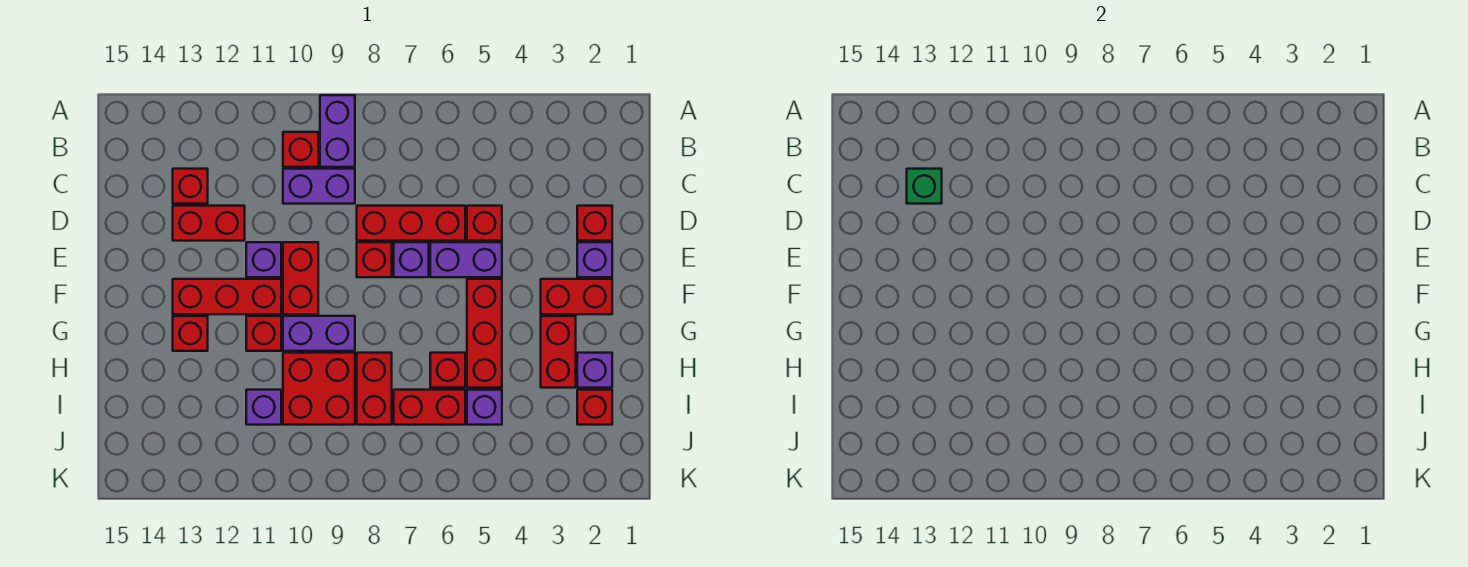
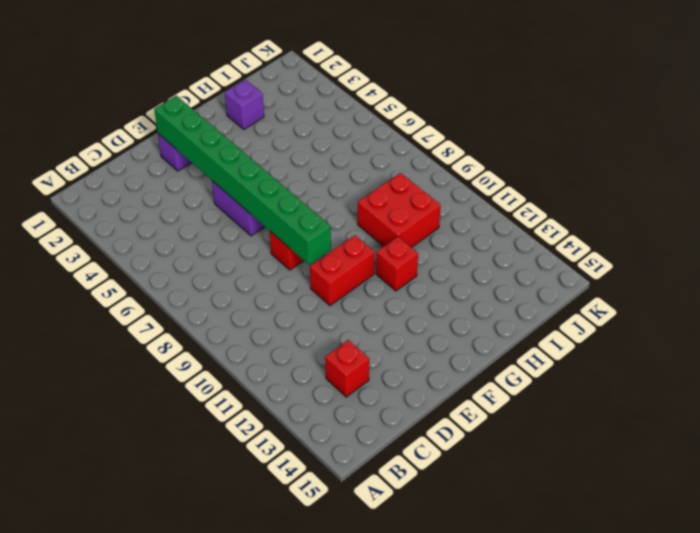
green 1x8 brick [154,96,331,265] -> none
none -> purple 1x2 brick [320,95,355,167]
none -> red 1x1 brick [283,132,318,167]
none -> purple 1x2 brick [283,169,355,204]
none -> red 1x1 brick [577,206,612,241]

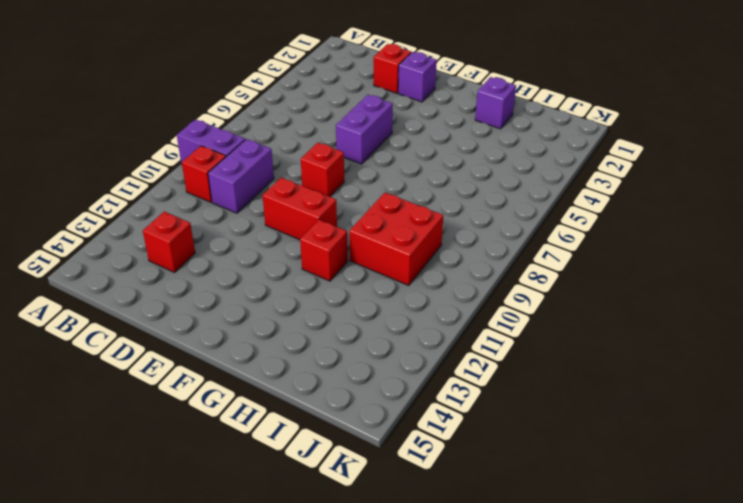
none -> red 1x1 brick [467,206,502,241]
none -> red 1x3 brick [357,206,465,241]
none -> red 1x2 brick [173,206,245,241]
none -> purple 1x1 brick [394,242,429,277]

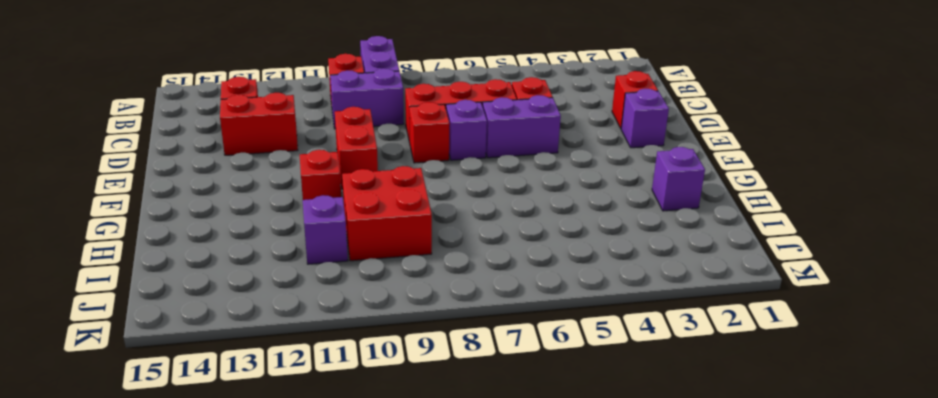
none -> purple 1x1 brick [246,242,281,277]
none -> red 1x2 brick [541,279,612,314]
none -> red 1x3 brick [467,279,502,388]
none -> red 1x3 brick [173,279,281,314]

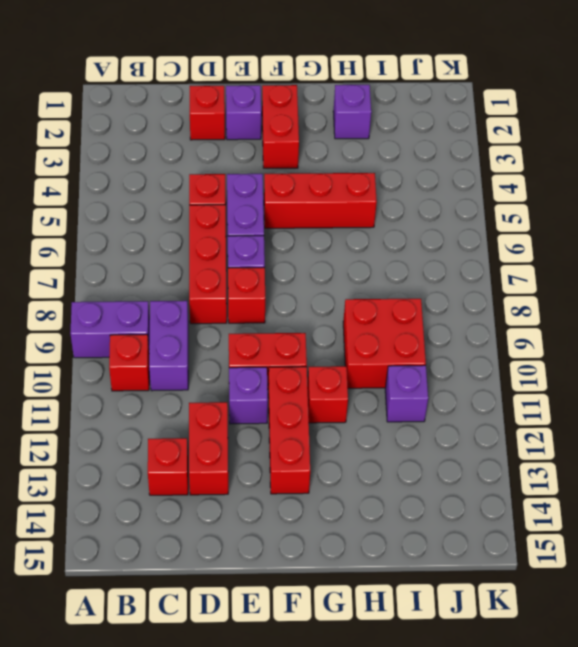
none -> red 1x2 brick [541,316,576,388]
none -> purple 1x2 brick [283,316,355,351]
none -> red 1x1 brick [173,316,208,351]
none -> red 1x1 brick [430,353,465,388]

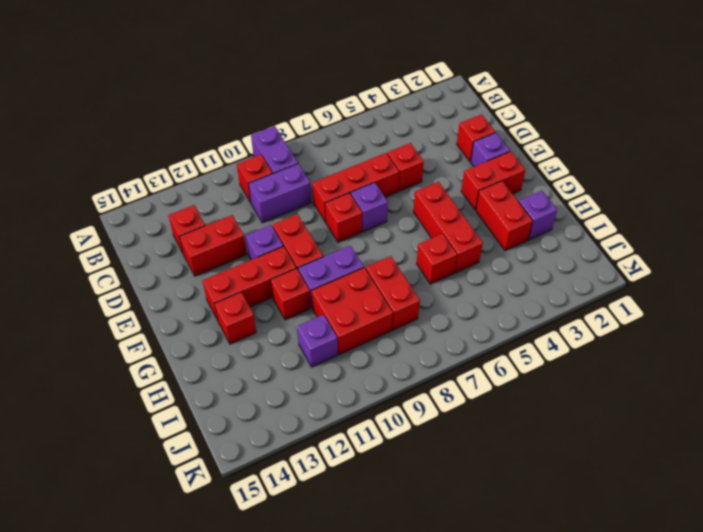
none -> purple 1x2 brick [430,242,502,277]
none -> red 1x1 brick [577,390,612,425]
none -> purple 1x1 brick [467,390,502,425]
none -> red 1x2 brick [394,390,465,425]

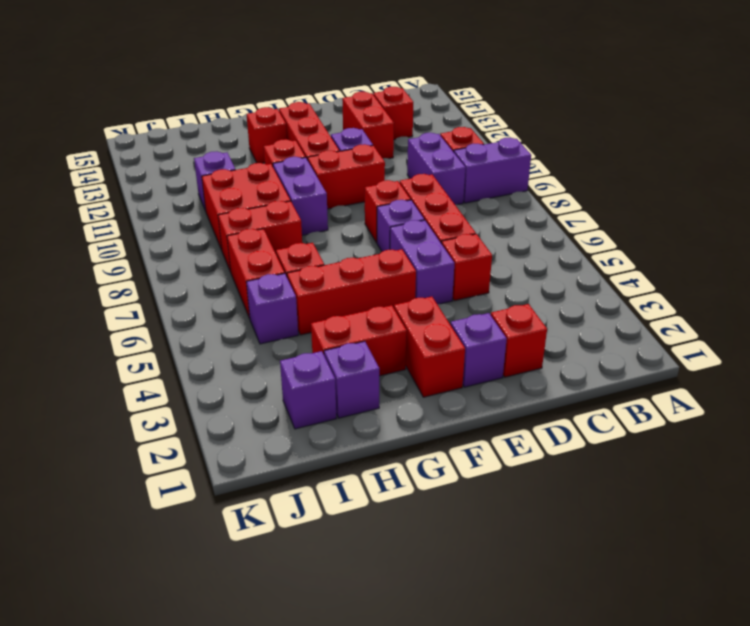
purple 1x1 brick [280,351,336,429] -> red 1x1 brick [577,390,612,425]
none -> green 1x1 brick [907,169,942,204]

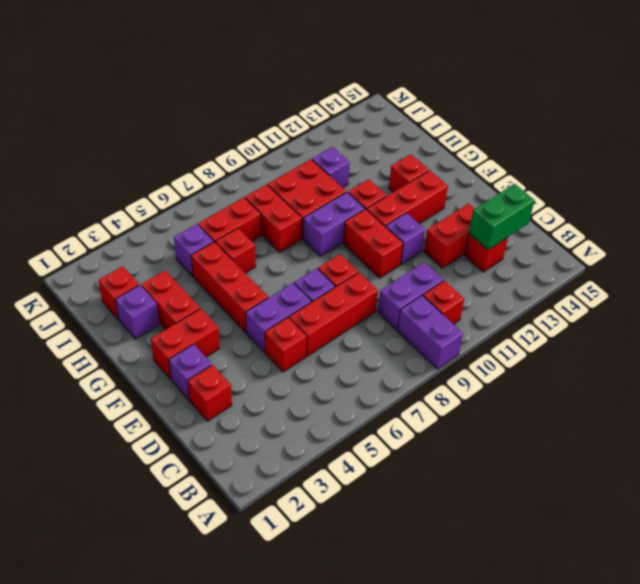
green 1x2 brick [469,184,534,250] -> green 1x1 brick [907,169,942,204]

